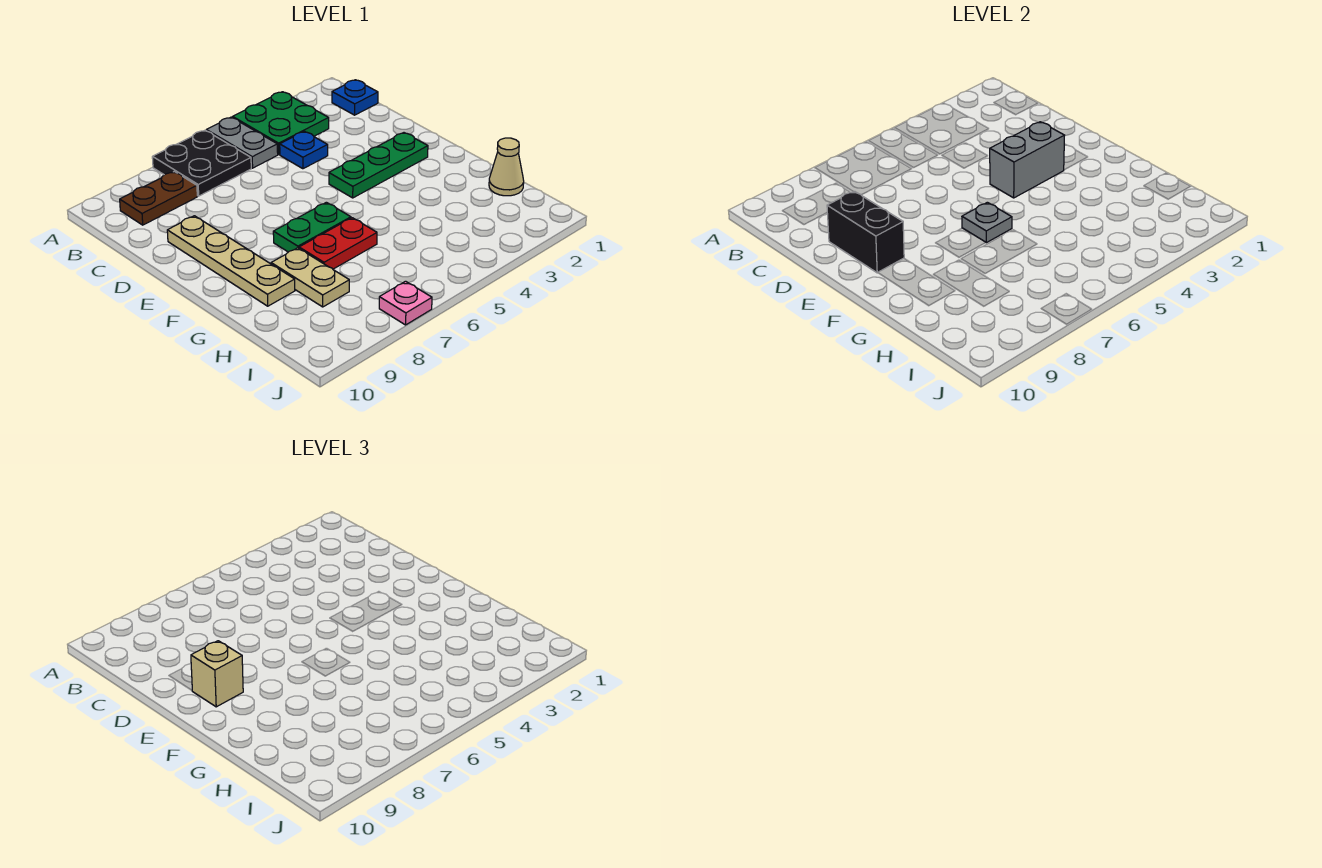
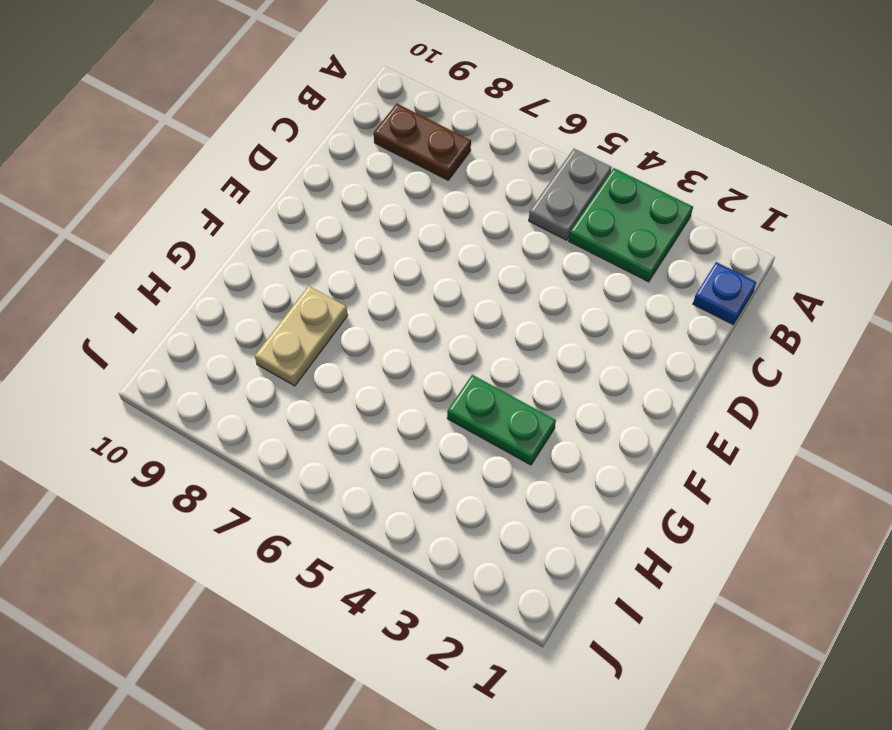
green 1x2 plate [447,375,556,465] -> green 1x2 plate moved to [273,202,351,252]
none -> black 2x2 plate [152,130,251,196]
none -> blue 1x1 plate [280,131,328,169]
none -> tan 1x4 plate [167,216,295,306]

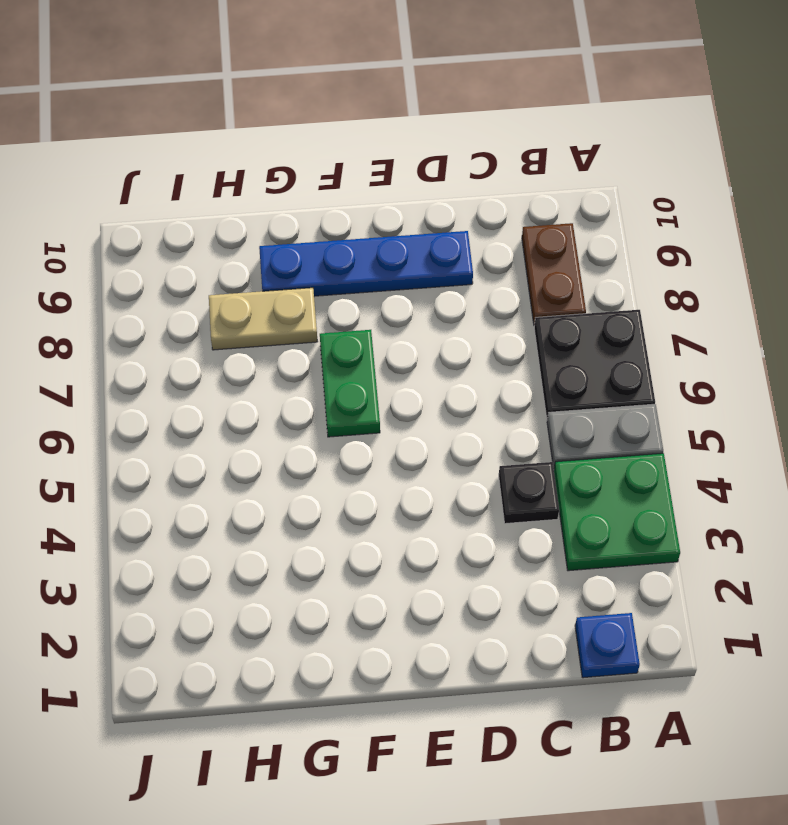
black 1x1 plate [499,462,559,524] -> blue 1x1 plate [280,131,328,169]
blue 1x4 plate [259,231,473,296] -> tan 1x4 plate [167,216,295,306]
none -> green 1x3 plate [329,133,428,198]
none -> red 1x2 plate [299,218,377,269]
none -> tan 1x1 cone [489,138,524,196]

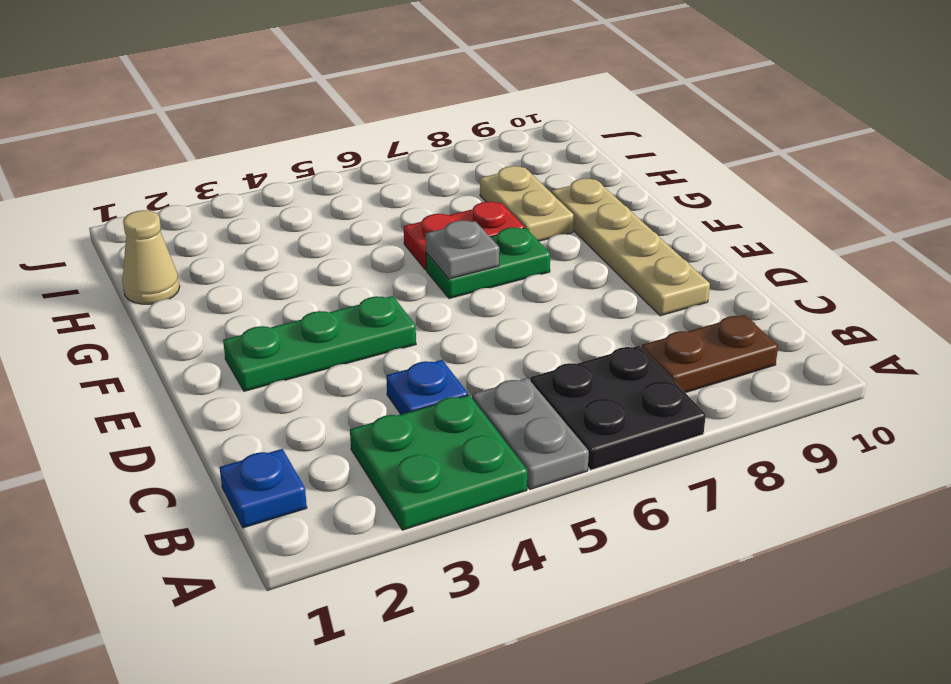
none -> pink 1x1 plate [379,281,432,325]
none -> black 1x2 brick [827,191,904,273]
none -> grey 1x2 brick [990,122,1065,198]

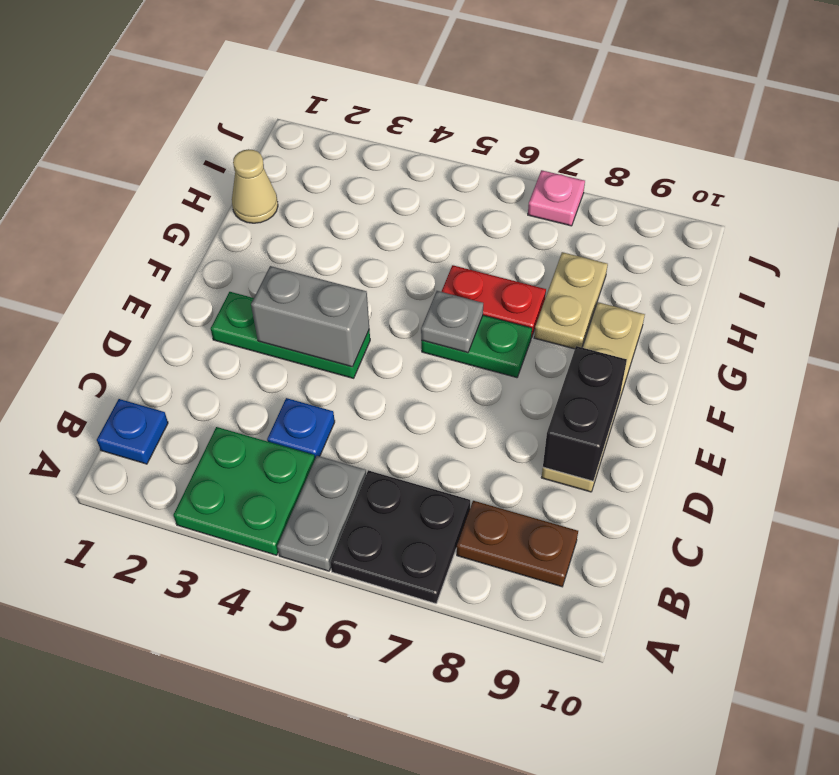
none -> tan 1x1 brick [191,641,243,707]

